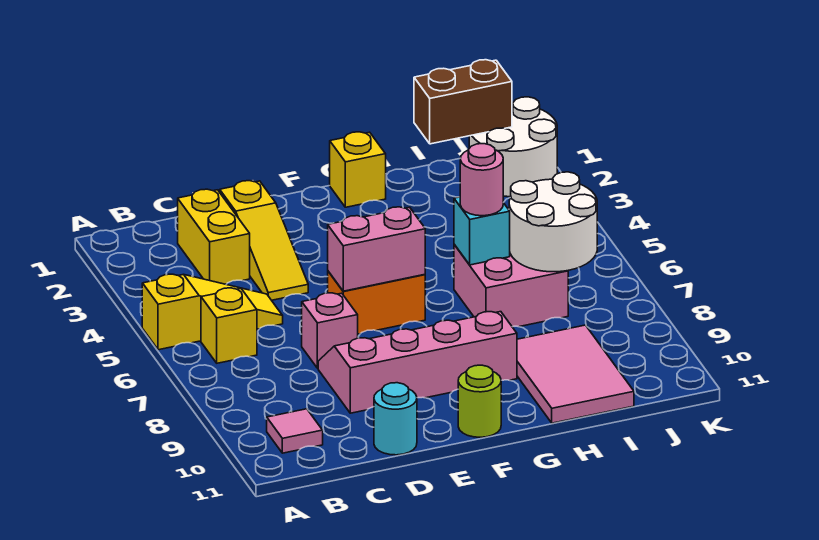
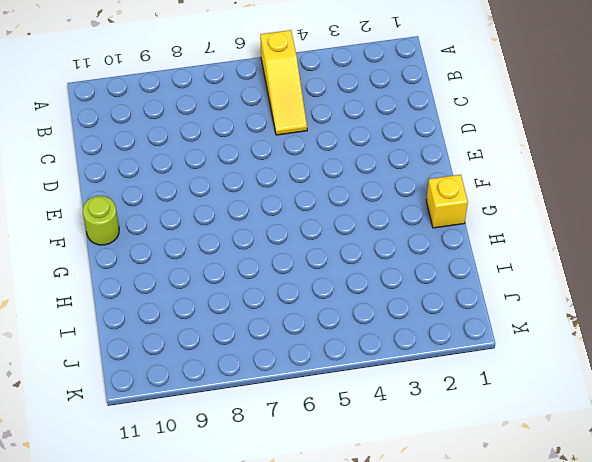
none -> yellow 1x1 brick [201,288,257,363]
none -> pink 1x1 tile [267,409,323,453]
none -> yellow 1x2 brick [178,189,250,284]

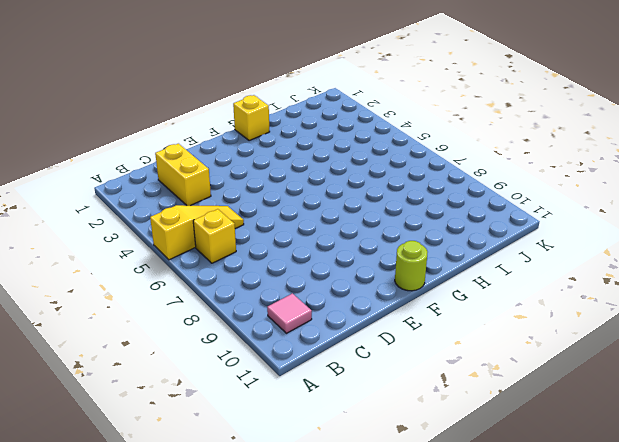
none -> yellow 1x3 slope [220,181,308,300]
none -> pink 1x1 brick [302,293,358,368]
none -> pink 2x4 slope [318,312,517,413]

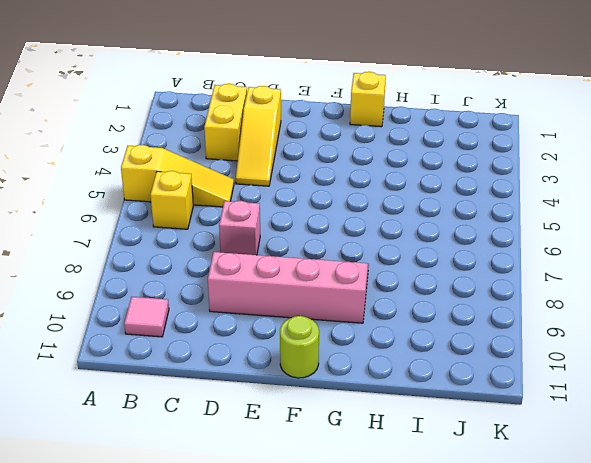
none -> cyan 1x1 round brick [374,383,417,455]
none -> orange 1x2 brick [328,271,425,334]
none -> pink 2x2 brick [454,244,568,327]

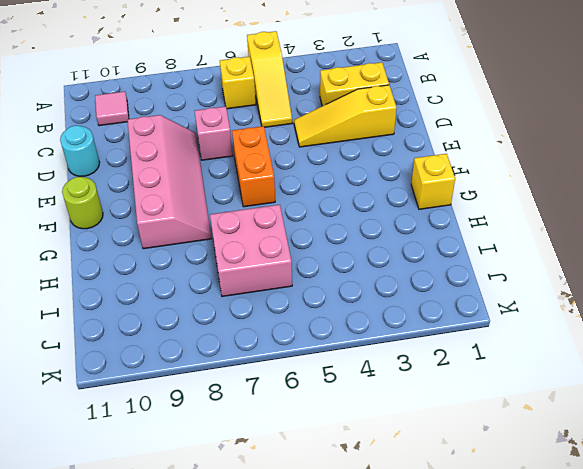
none -> pink 2x3 tile [517,325,634,423]
none -> white 2x2 round brick [469,97,557,197]
none -> pink 1x2 brick [328,207,425,291]

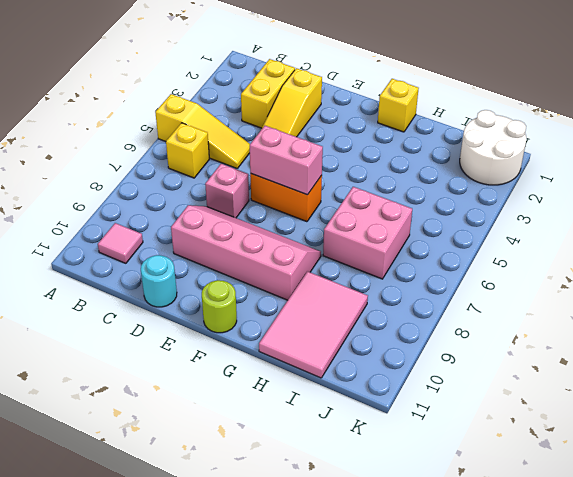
none -> cyan 1x1 brick [454,197,510,265]
none -> brown 1x2 brick [414,60,512,144]
none -> white 2x2 round brick [509,172,597,272]

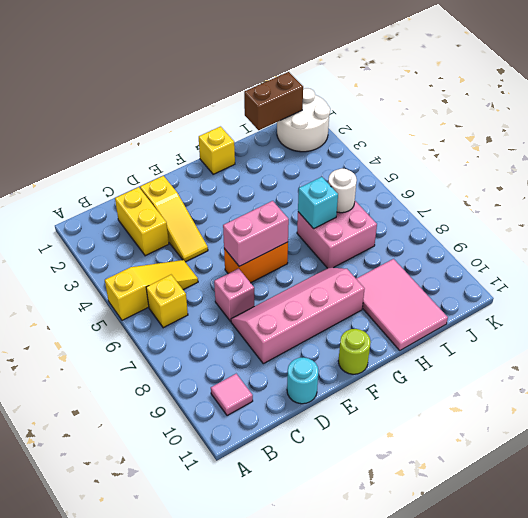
white 1x1 round brick [328,168,357,213] -> white 2x2 round brick [509,172,597,272]
none -> pink 1x1 round brick [460,144,503,216]

